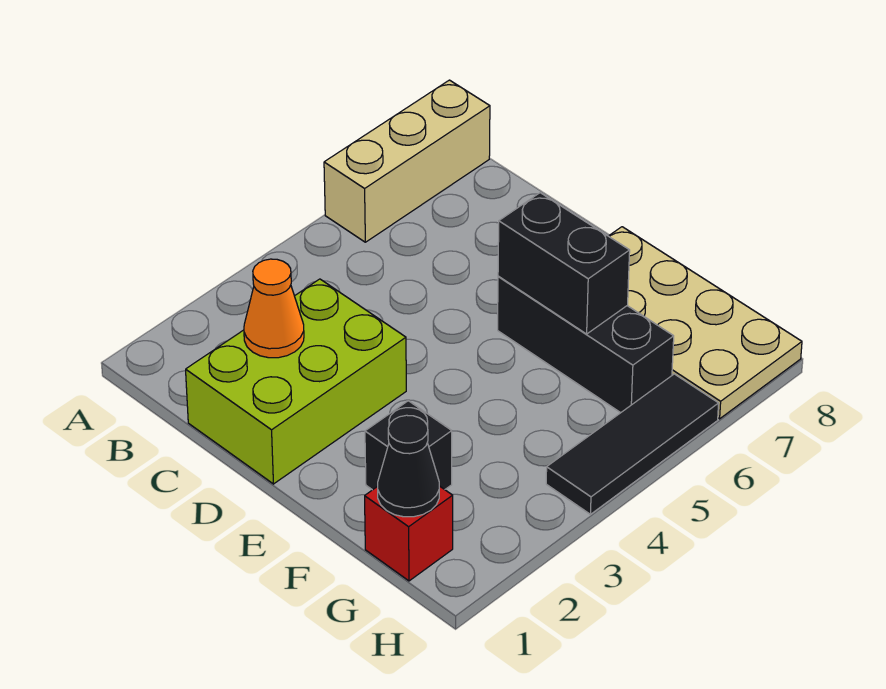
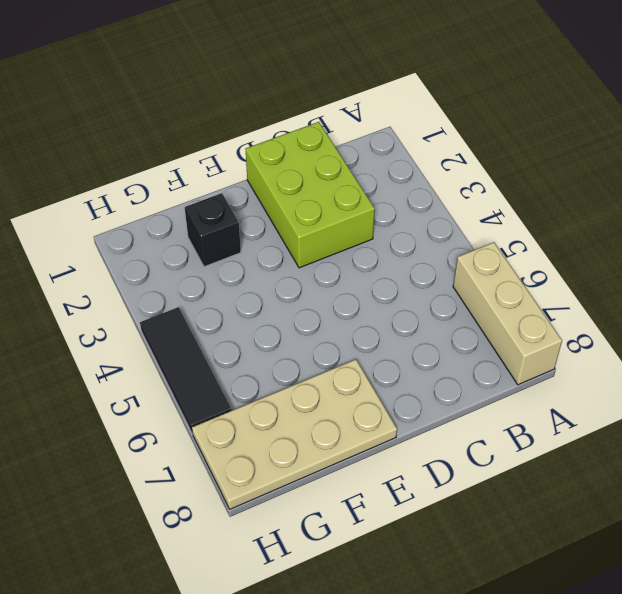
none -> black 1x3 brick [498,276,674,413]
none -> red 1x1 brick [365,486,453,581]

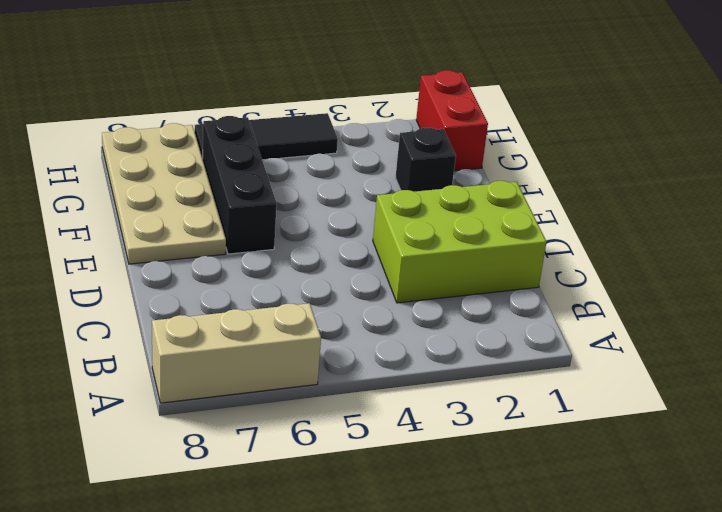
red 1x2 brick [416,70,488,171] -> red 1x1 brick [365,486,453,581]
none -> orange 1x1 cone [244,259,304,358]
none -> black 1x2 brick [498,193,630,334]

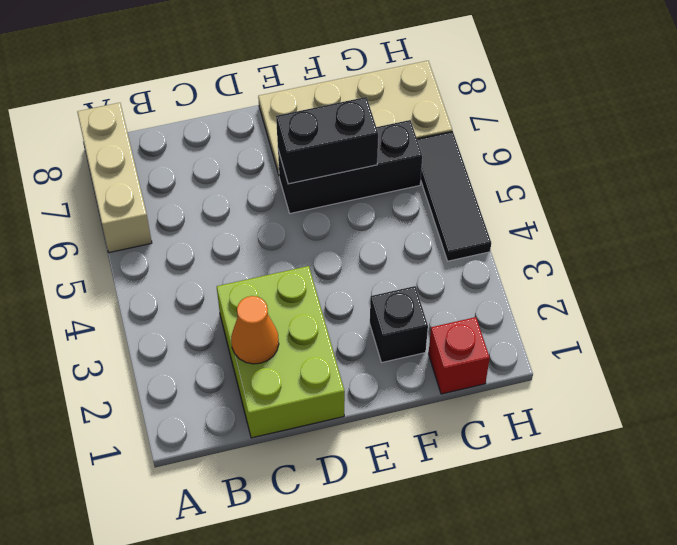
none -> black 1x1 cone [378,415,439,517]

